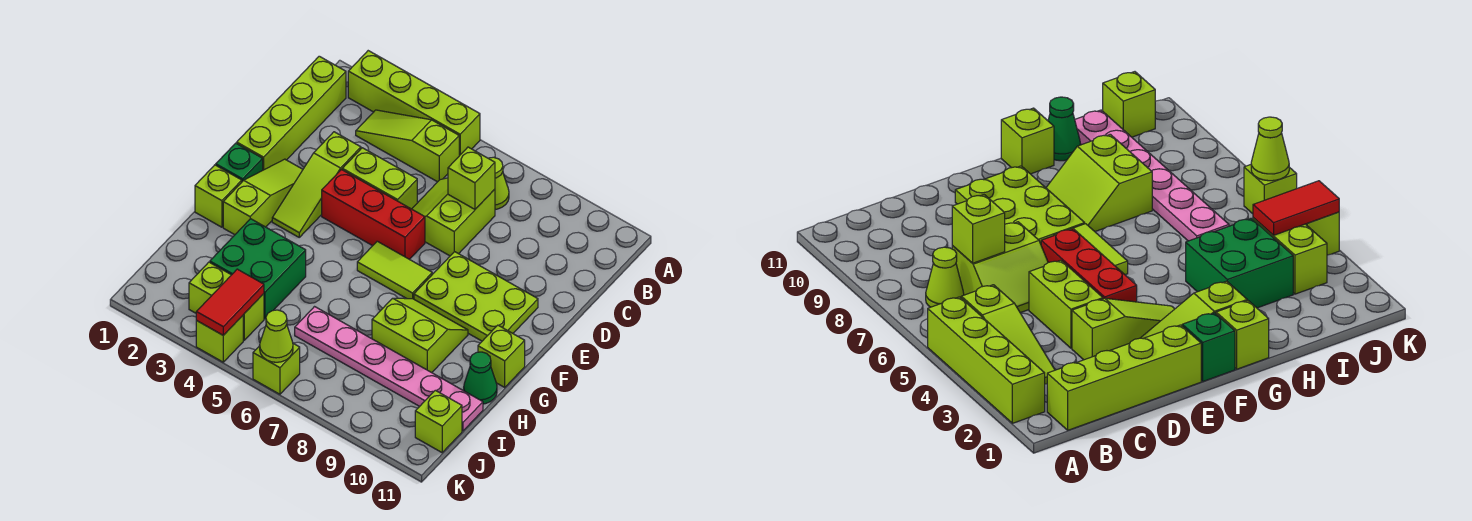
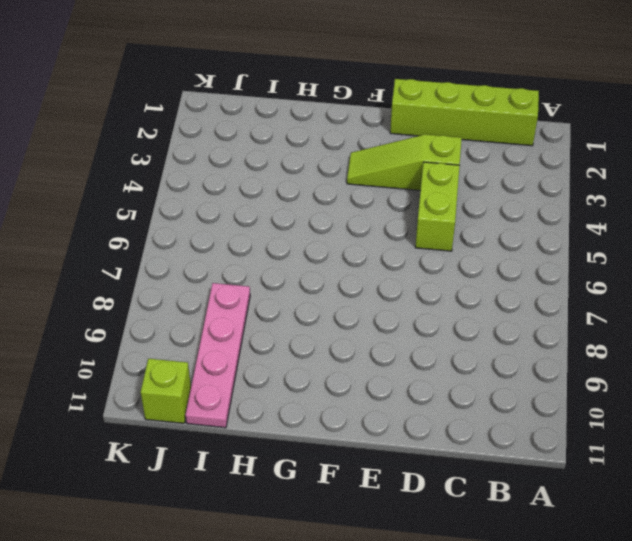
pink 1x4 plate [186,283,250,428] -> pink 1x6 plate [295,307,483,431]
none -> lime 1x4 brick [348,51,480,156]
none -> lime 1x3 slope [356,110,459,182]
none -> lime 1x1 cone [488,157,509,209]

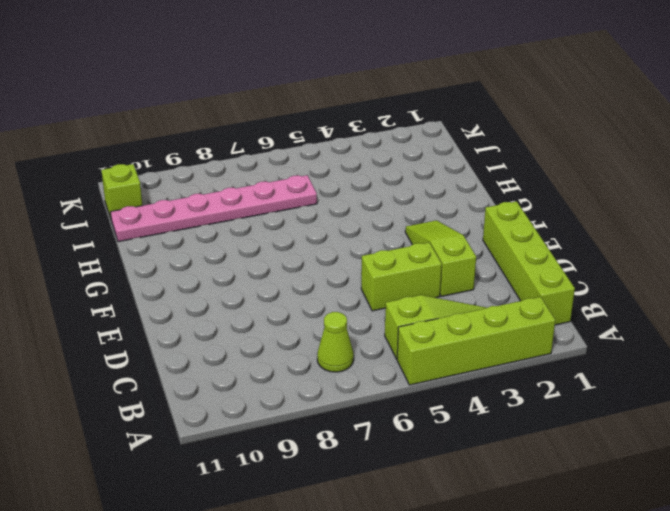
none -> lime 2x2 slope [412,178,495,256]
none -> lime 1x3 slope [223,159,303,235]
none -> red 1x3 brick [322,170,425,259]

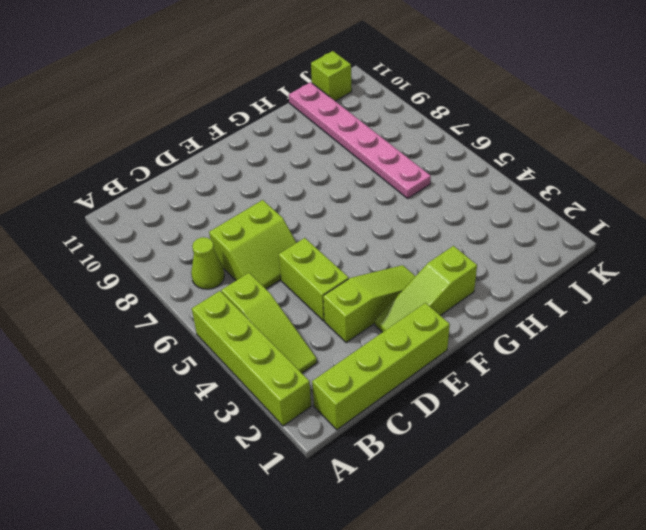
none -> red 1x3 brick [322,170,425,259]
none -> lime 2x3 plate [414,252,538,341]
none -> green 1x1 brick [216,143,263,181]

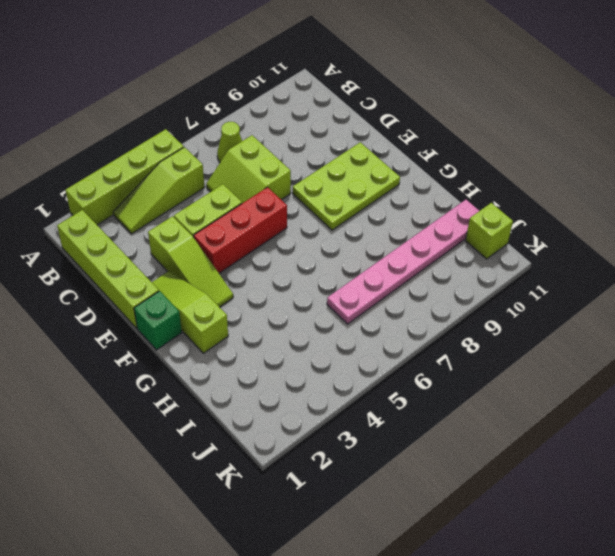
none -> lime 1x2 tile [357,241,432,299]
none -> lime 1x1 brick [195,165,242,227]
none -> lime 2x2 slope [372,298,468,373]

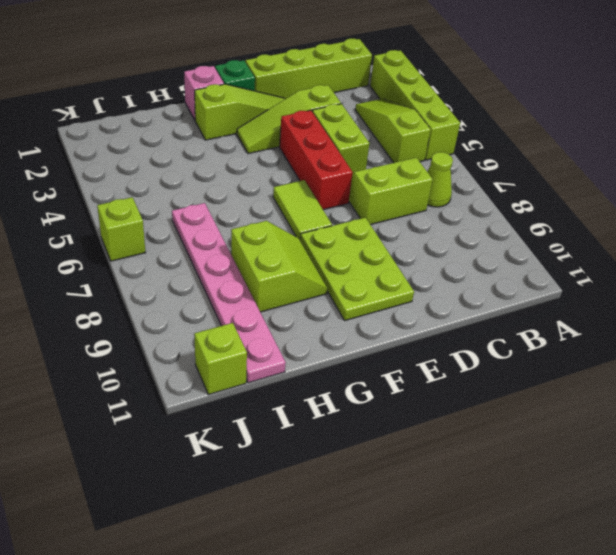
pink 1x1 brick [184,66,224,120] -> lime 1x1 brick [195,165,242,227]
none -> lime 1x1 brick [478,325,525,387]
none -> green 2x2 brick [210,219,306,319]
none -> green 1x1 cone [464,352,497,404]

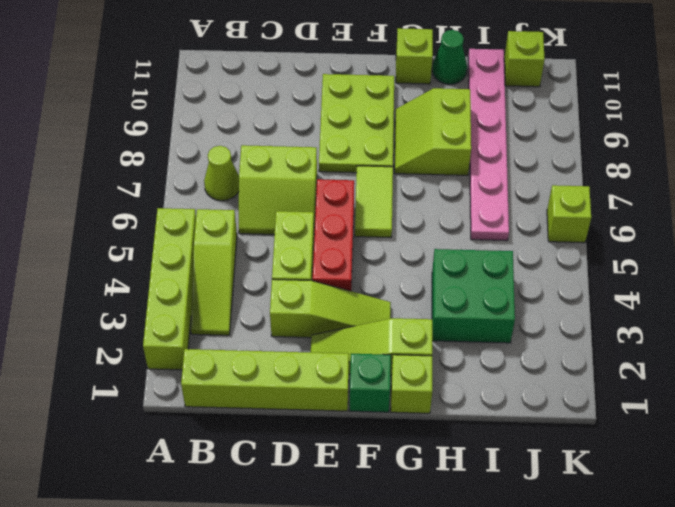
none -> lime 1x2 brick [189,262,264,340]
none -> lime 1x1 brick [196,316,243,362]
none -> lime 1x1 brick [448,147,495,209]

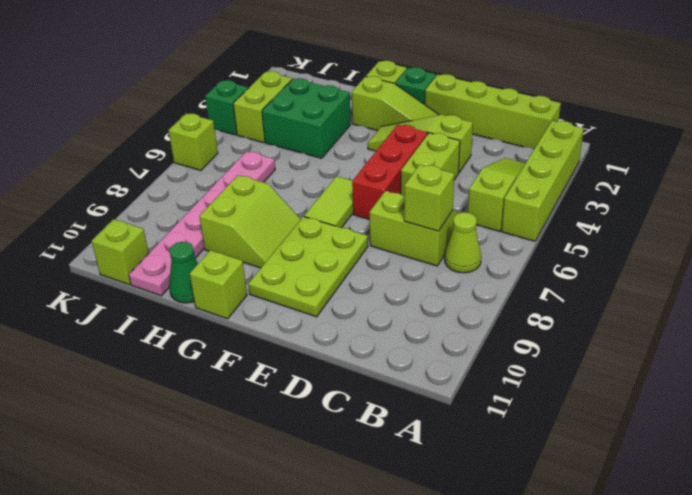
green 1x1 brick [205,80,248,135] -> lime 1x1 brick [196,316,243,362]
none -> red 1x2 tile [196,269,264,335]
none -> lime 1x1 cone [260,310,293,362]

